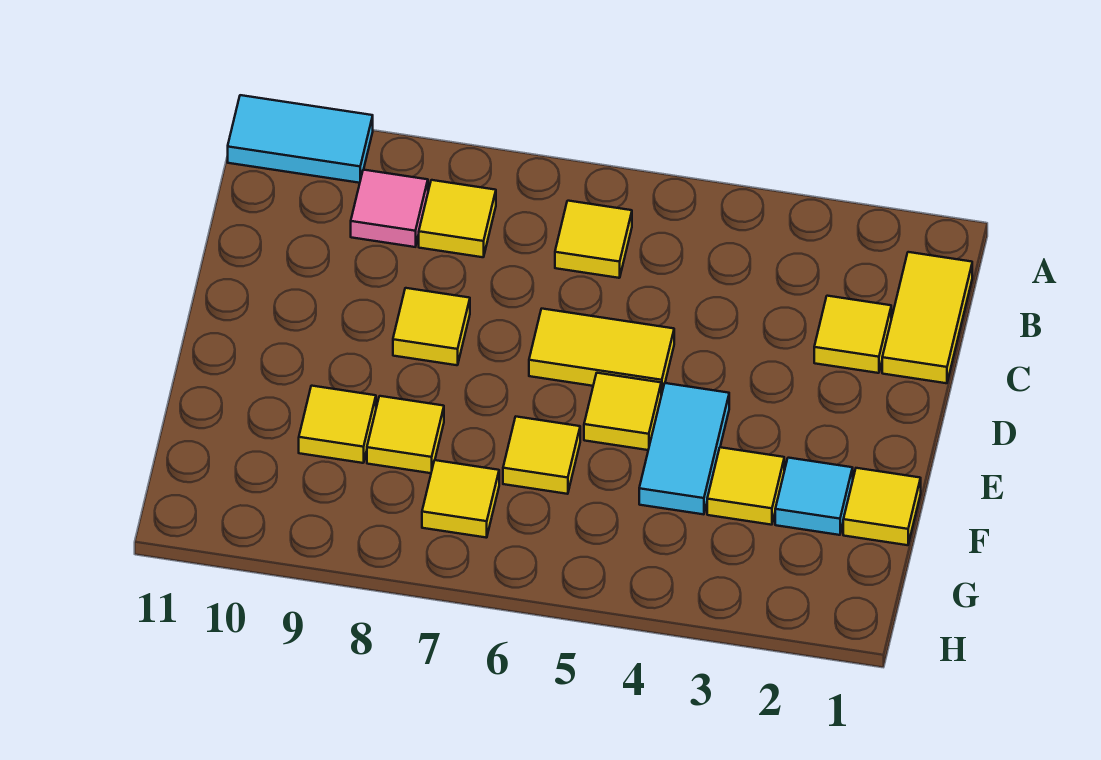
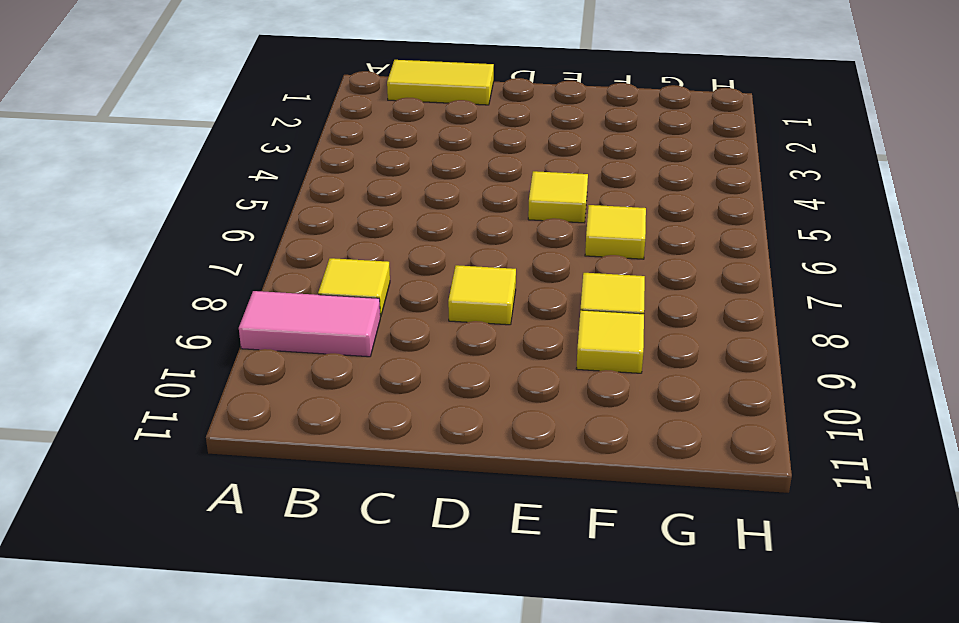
pink 1x2 tile [239,291,380,357] -> pink 1x1 tile [351,170,428,247]
none -> cyan 1x2 tile [228,95,373,183]
none -> yellow 1x1 tile [555,201,632,278]
none -> yellow 1x1 tile [814,296,891,373]

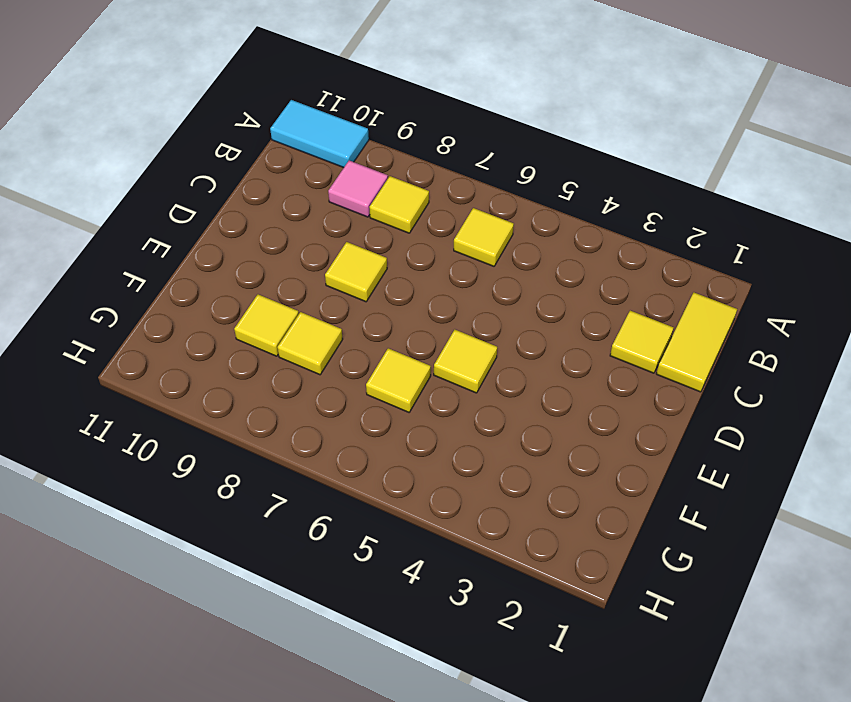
none -> yellow 1x2 tile [529,309,674,395]
none -> cyan 1x2 tile [639,383,729,514]
none -> yellow 1x1 tile [843,468,921,545]

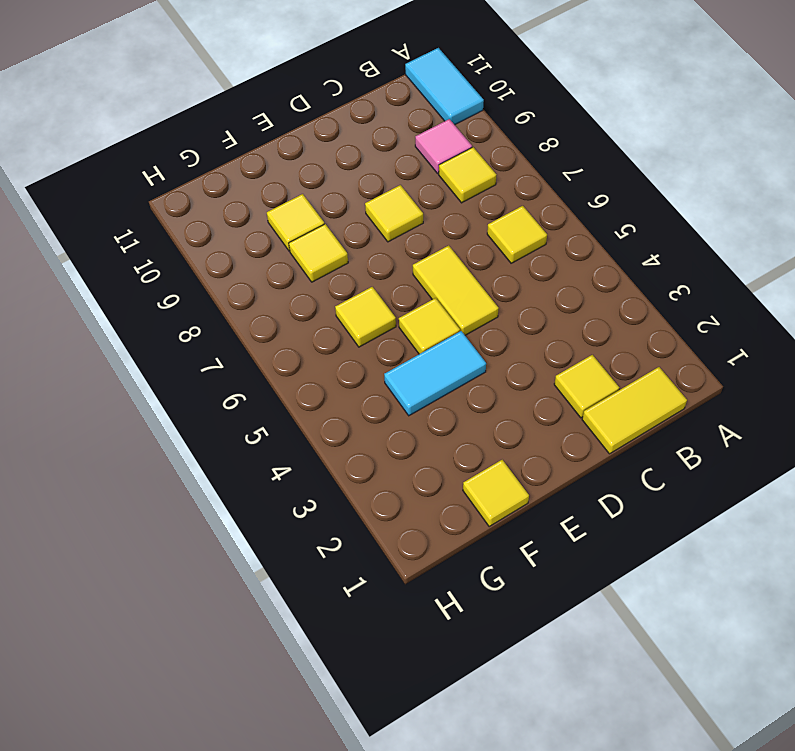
none -> cyan 1x1 tile [775,458,853,535]
none -> yellow 1x1 tile [707,447,784,525]
none -> yellow 1x1 tile [422,460,499,538]

